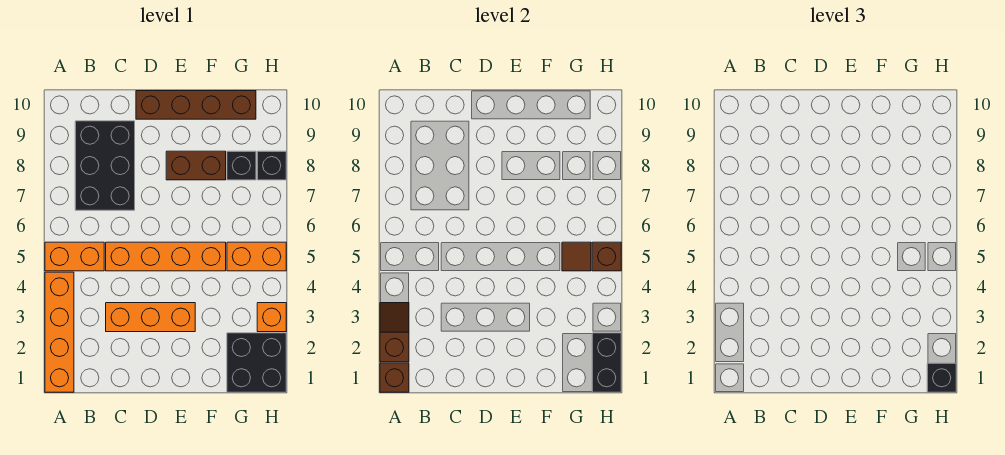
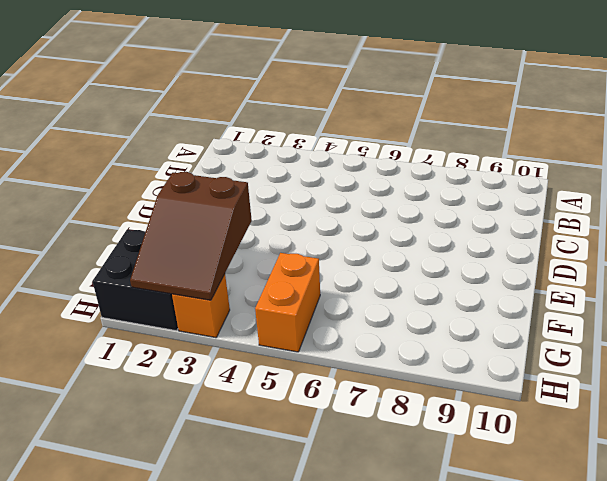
brown 2x3 slope [130,172,252,300] -> black 1x2 brick [592,333,621,392]
none -> orange 1x4 brick [45,272,74,392]
none -> orange 1x2 brick [45,242,104,271]
none -> black 2x3 brick [75,121,135,210]

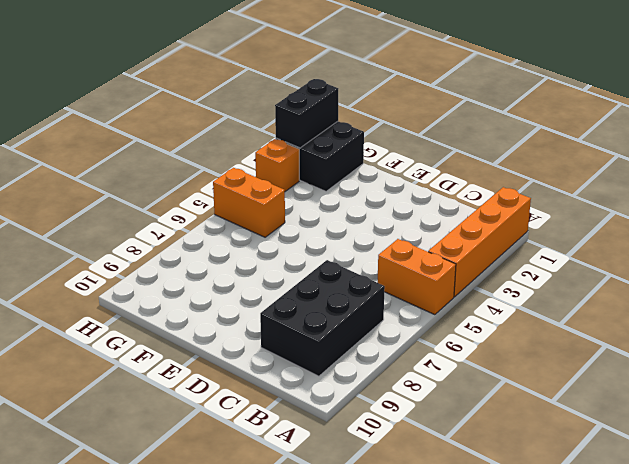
none -> orange 1x3 brick [106,303,195,332]
none -> orange 1x4 brick [106,242,226,271]
none -> brown 1x4 brick [136,91,256,119]

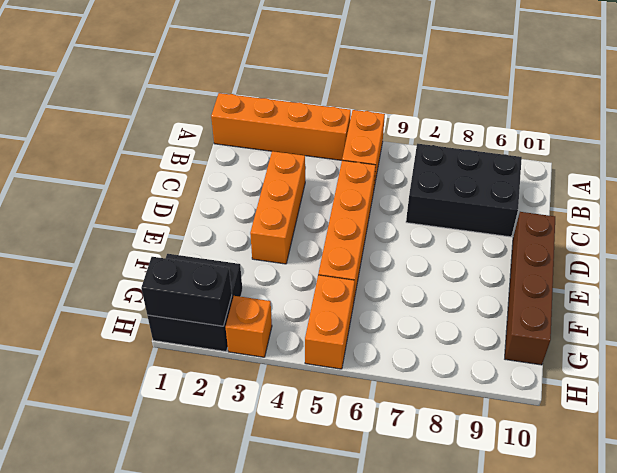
none -> brown 1x2 brick [166,151,226,180]
none -> black 1x1 brick [227,151,256,180]
none -> black 1x1 brick [257,151,286,180]

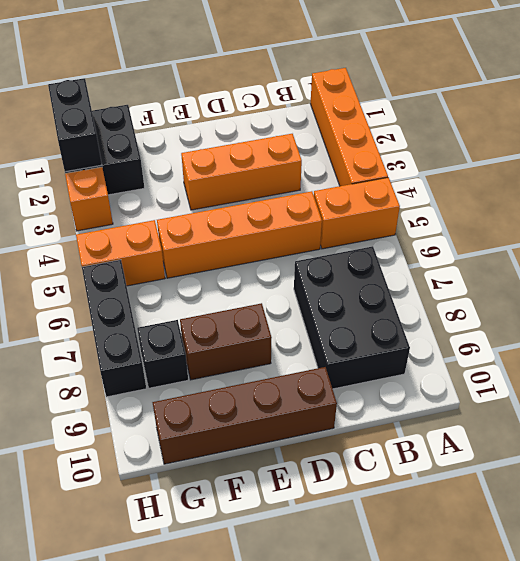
black 1x3 brick [82,260,146,397] -> black 1x1 brick [257,151,286,180]
none -> brown 1x1 brick [380,363,409,392]
none -> brown 1x2 slope [380,303,409,362]
none -> brown 1x1 tile [562,242,591,271]

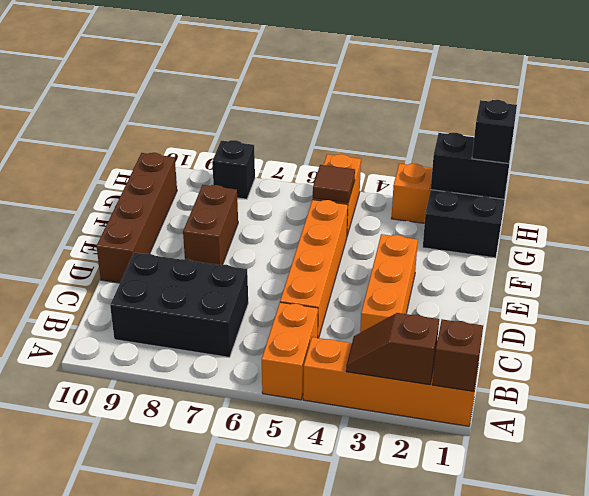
none -> black 1x1 brick [227,151,256,180]
none -> brown 1x1 brick [592,242,621,271]

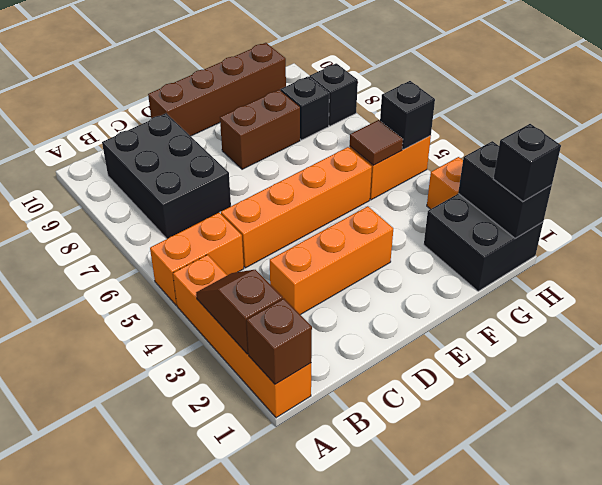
black 1x1 brick [380,81,435,150] -> brown 1x1 brick [592,242,621,271]

